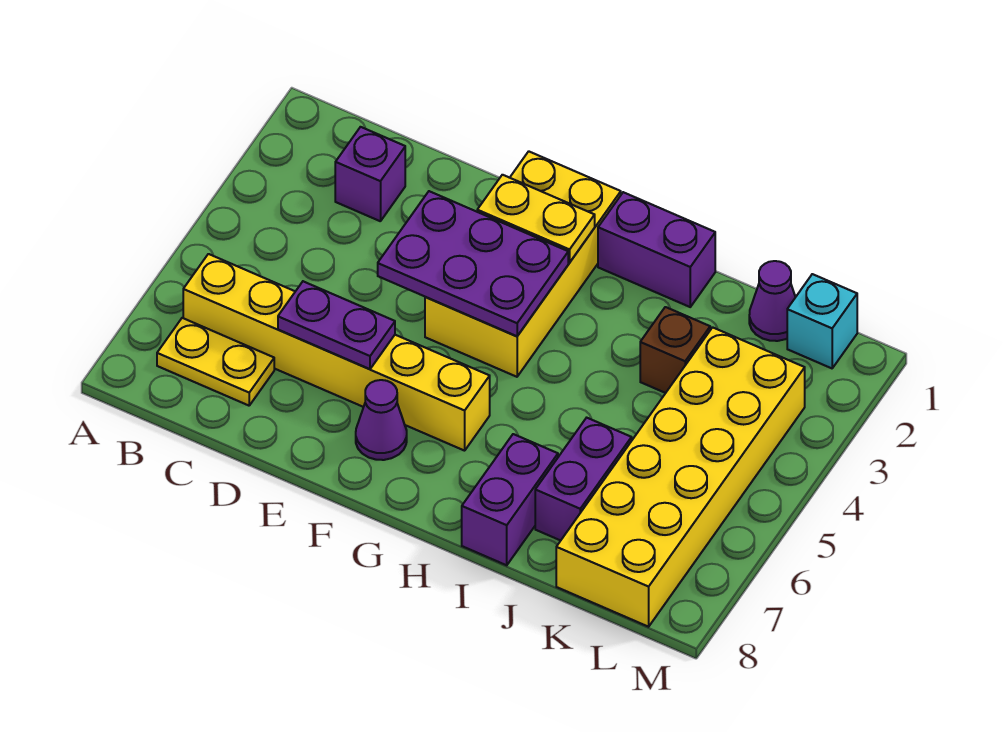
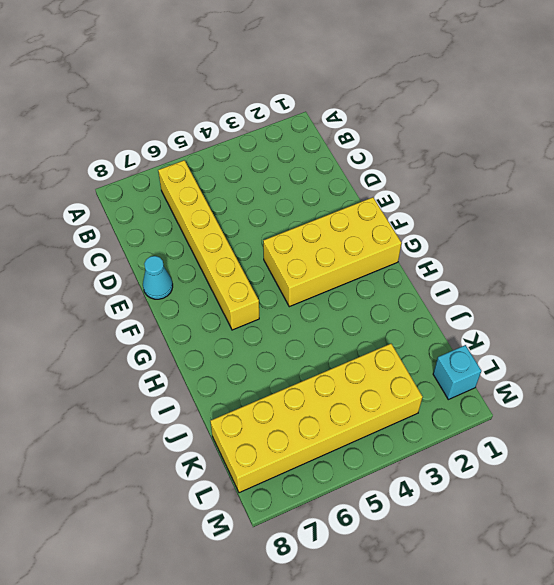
cyan 1x1 cone [143,256,173,299] -> none
none -> yellow 1x2 plate [157,318,274,406]
none -> purple 1x1 brick [335,127,405,221]
none -> purple 1x1 cone [356,380,407,460]

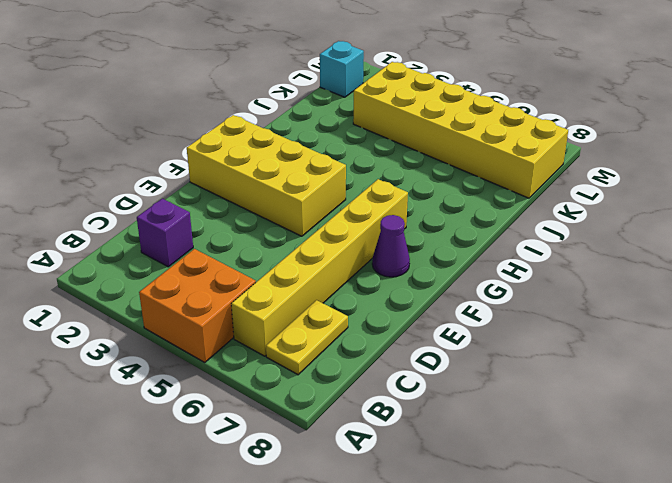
orange 2x2 brick [139,249,256,363] -> none
none -> purple 1x2 brick [598,192,715,307]
none -> purple 1x2 brick [462,434,558,565]
none -> brown 1x1 brick [640,307,710,393]

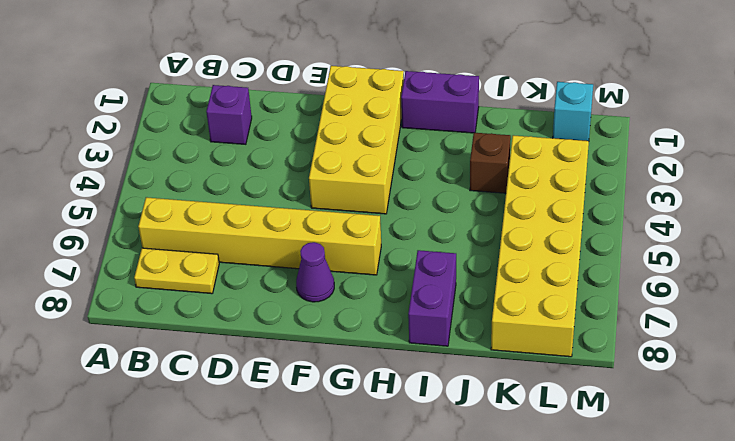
none -> purple 1x2 brick [535,418,632,541]
none -> purple 1x1 cone [749,261,795,341]
none -> purple 1x2 plate [278,281,395,369]

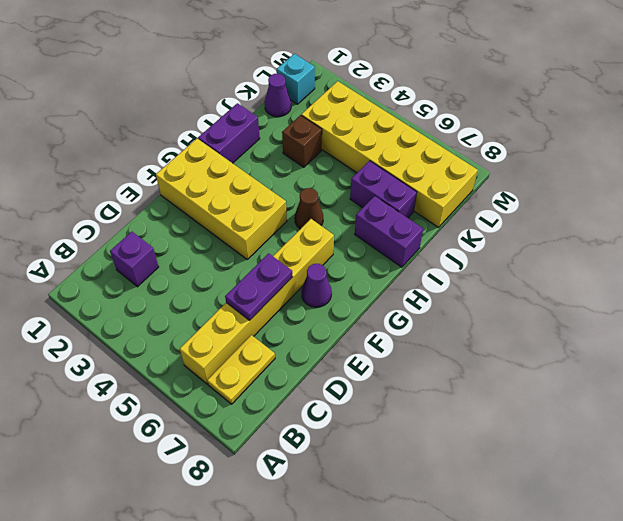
brown 1x1 cone [295,188,323,229] -> none
none -> purple 2x3 plate [378,191,568,336]
none -> yellow 1x2 plate [477,175,595,263]

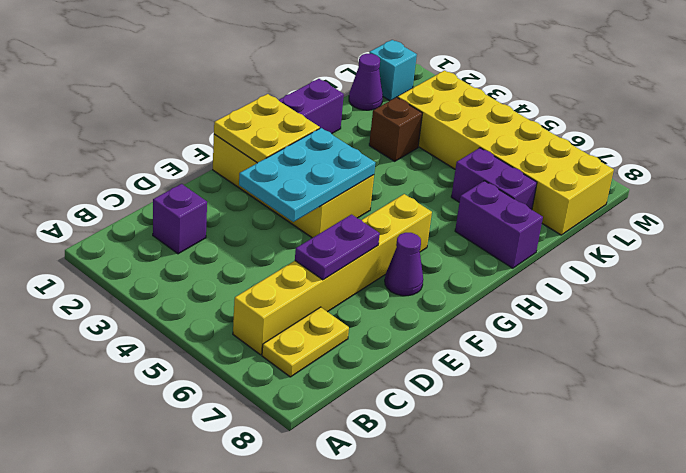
cyan 2x3 plate [239,128,375,222] -> purple 2x3 plate [378,191,568,336]
yellow 2x2 plate [214,94,320,163] -> yellow 1x2 plate [477,175,595,263]

